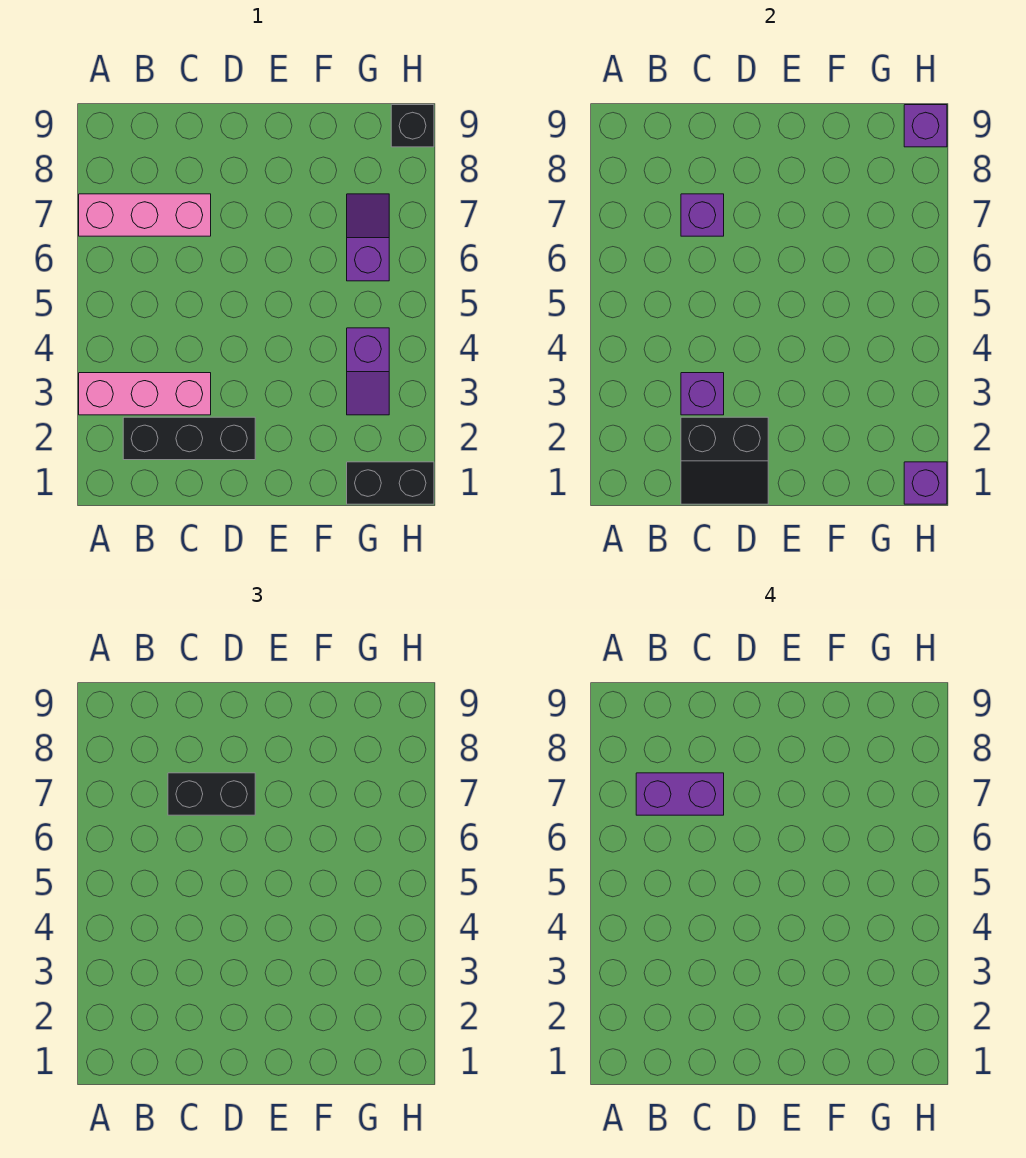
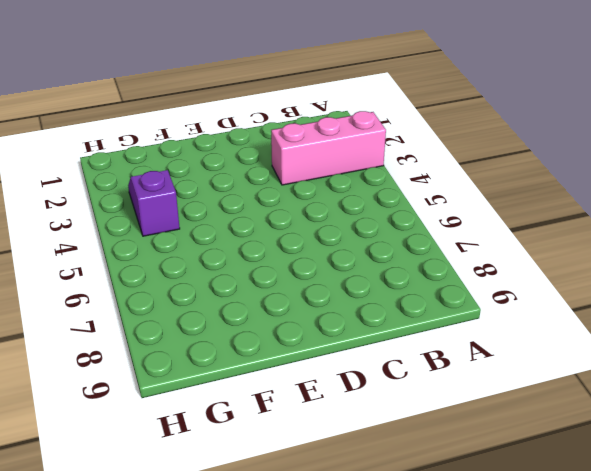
none -> pink 1x3 brick [79,194,211,236]
none -> black 1x3 brick [123,417,255,460]
none -> black 1x2 brick [347,462,434,504]

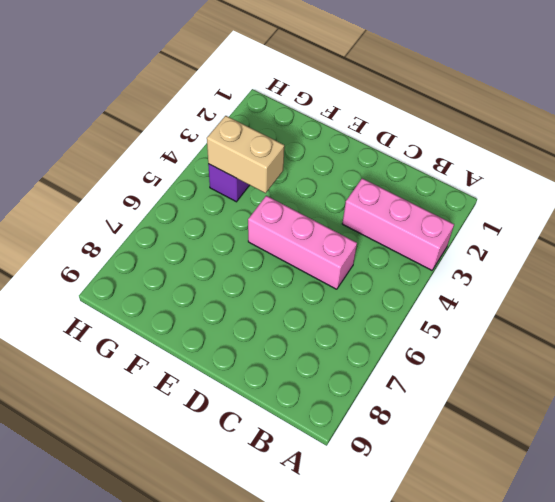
pink 1x3 brick [248,196,357,289] -> pink 1x3 brick moved to [79,194,211,236]
tan 1x2 brick [207,116,284,193] -> none
none -> black 1x3 brick [123,417,255,460]
none -> black 1x2 brick [347,462,434,504]
none -> purple 1x2 slope [347,194,389,281]

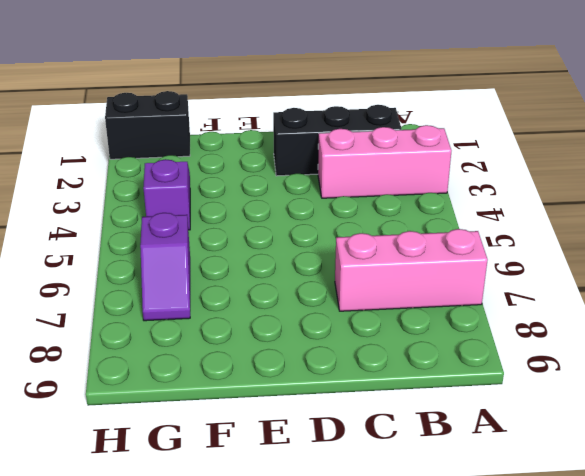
none -> black 1x1 brick [391,105,434,147]
none -> black 2x2 slope [681,417,768,504]
none -> purple 1x1 brick [681,373,724,415]

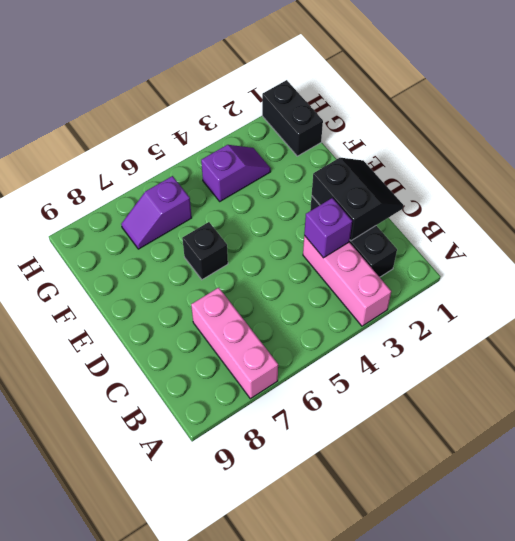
black 1x1 brick [182,222,228,280] -> black 1x1 brick moved to [391,105,434,147]
none -> purple 1x1 brick [681,194,724,236]
none -> purple 1x1 brick [904,462,947,504]
none -> purple 1x1 brick [904,105,947,147]

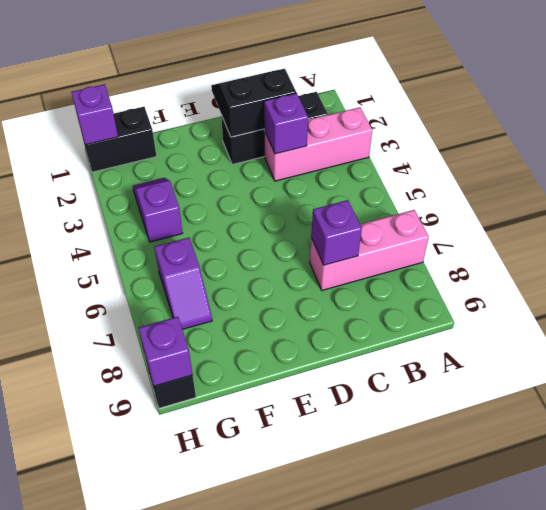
none -> black 1x2 brick [168,773,255,815]
none -> purple 1x2 brick [636,773,724,815]

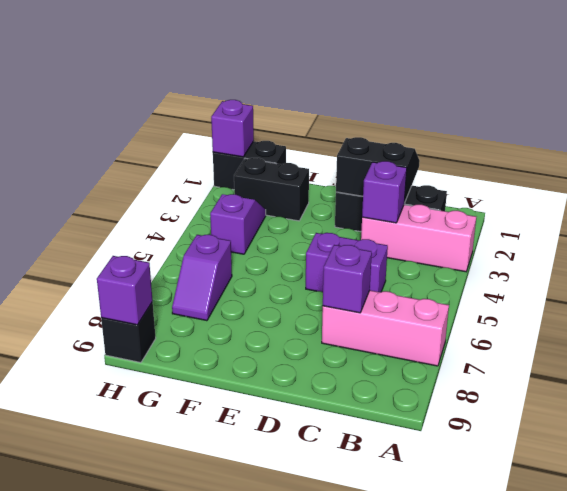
purple 1x2 brick [306,233,388,292] -> purple 1x2 brick moved to [636,773,724,815]
black 1x2 brick [234,158,309,221] -> black 1x2 brick moved to [168,773,255,815]

